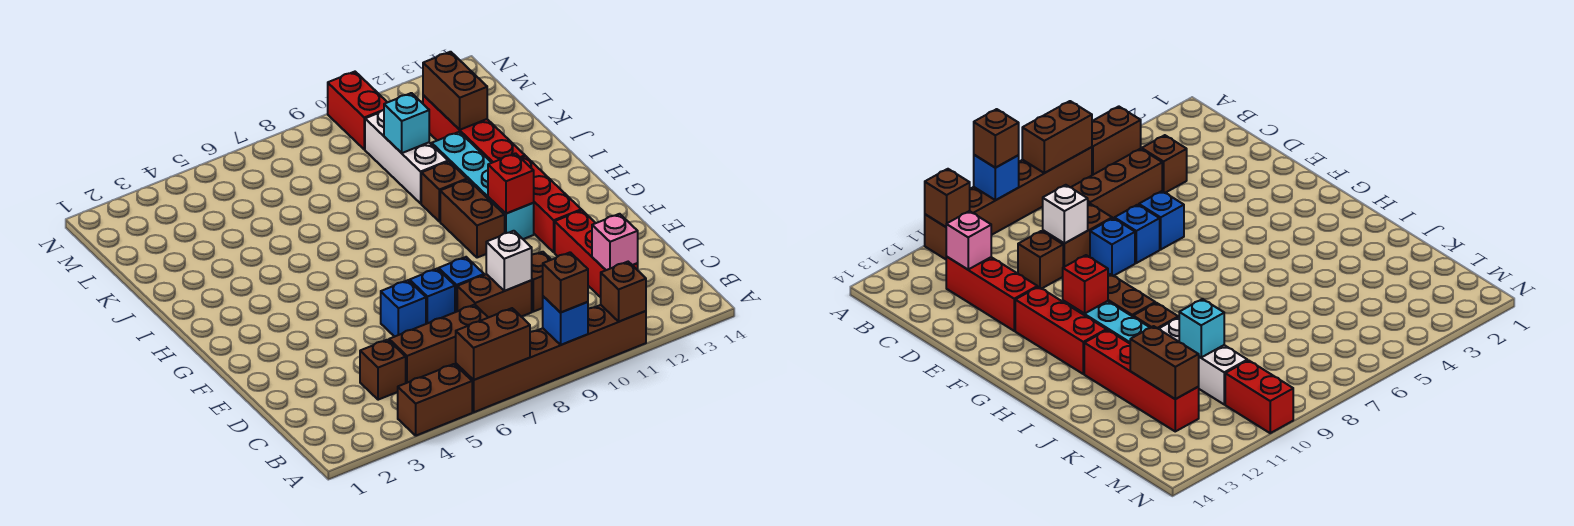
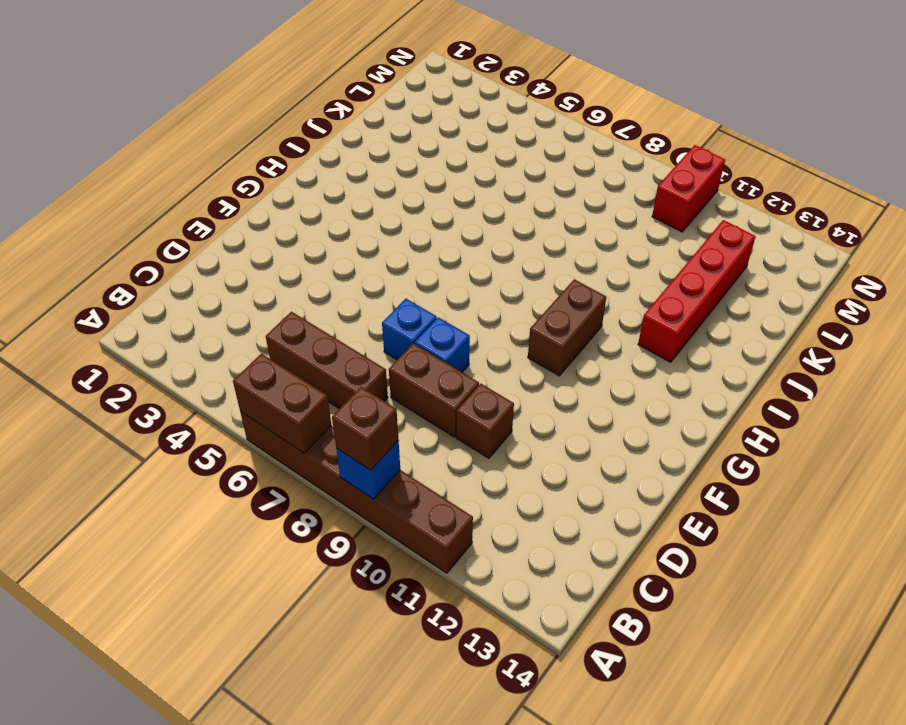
none -> brown 1x2 brick [398,364,472,436]
none -> brown 1x1 brick [360,340,406,400]
none -> red 1x3 brick [555,210,638,297]

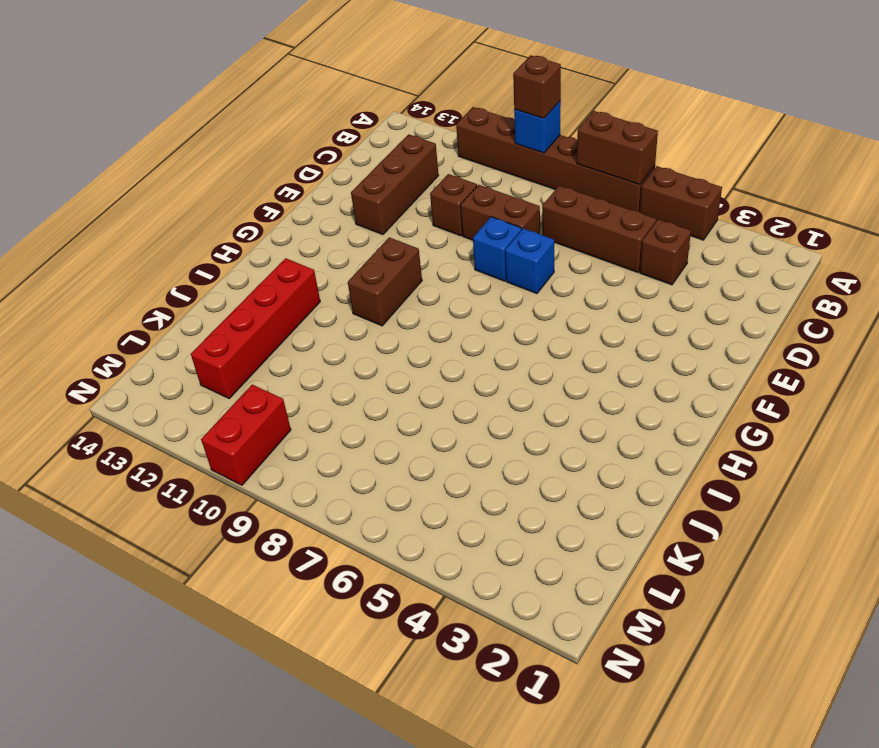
brown 1x3 brick [351,134,439,235] -> red 1x3 brick [555,210,638,297]
none -> blue 1x1 brick [381,280,426,337]
none -> red 1x3 brick [521,156,581,252]
none -> cyan 1x4 brick [432,132,534,239]

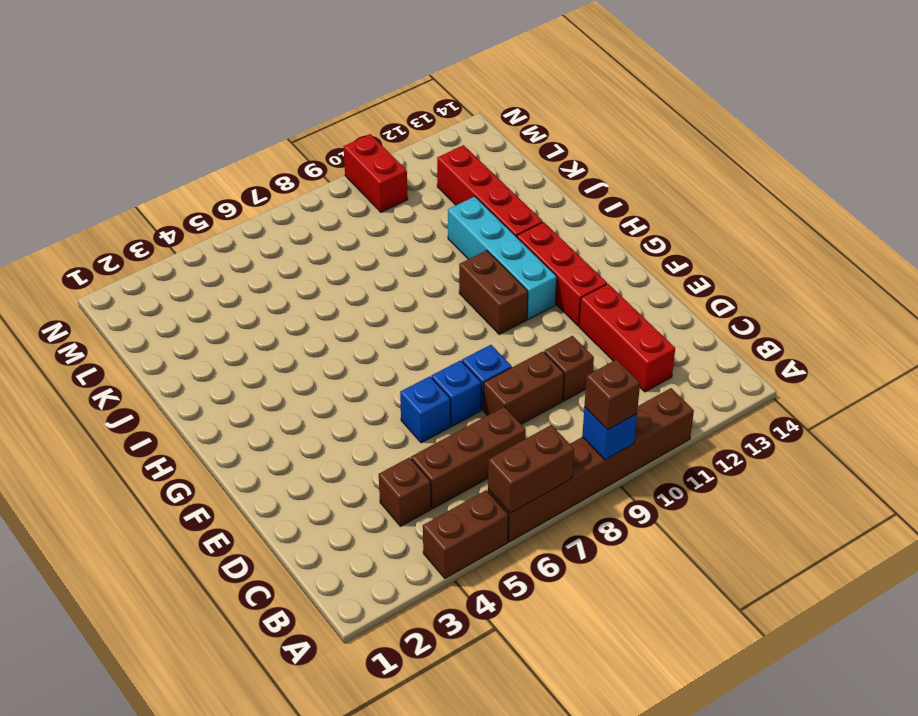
none -> brown 1x1 brick [421,161,467,222]
none -> white 1x3 brick [365,110,448,203]
none -> brown 1x1 brick [601,262,646,322]

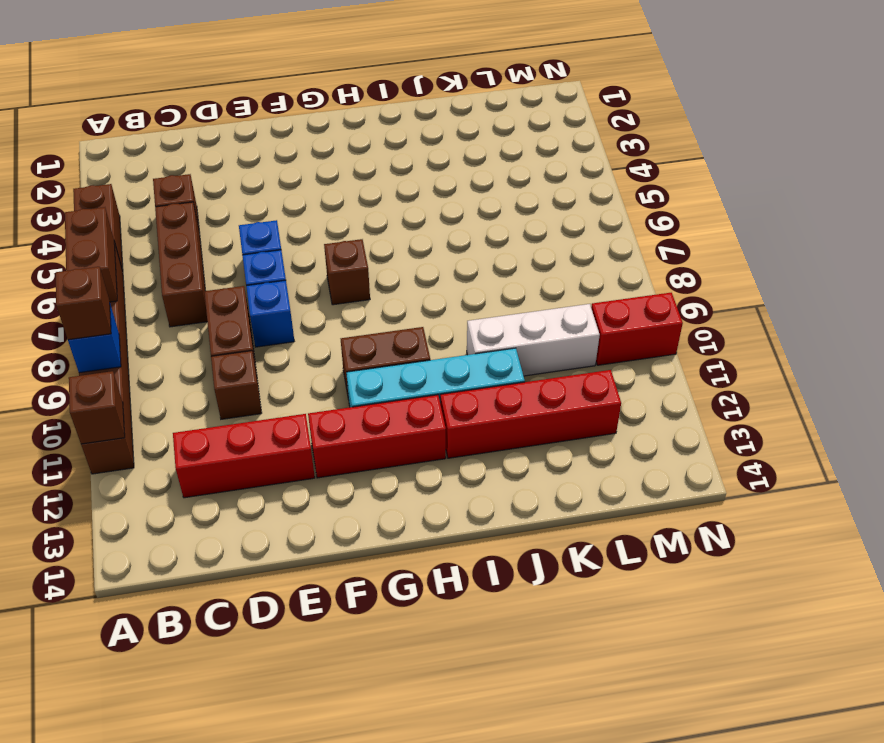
brown 1x1 brick [324,239,370,305] -> brown 1x1 brick moved to [421,161,467,222]
none -> pink 1x1 brick [592,214,638,270]
none -> white 1x1 brick [486,231,532,291]
none -> red 1x1 brick [488,153,534,214]

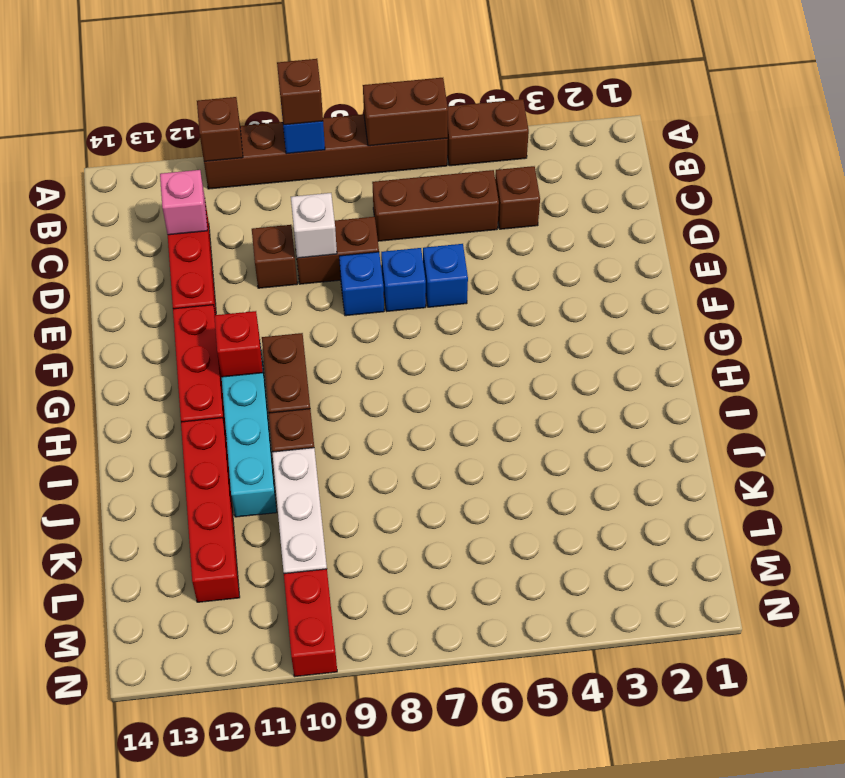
none -> cyan 1x1 brick [384,93,429,153]
none -> brown 1x2 brick [423,52,487,130]

